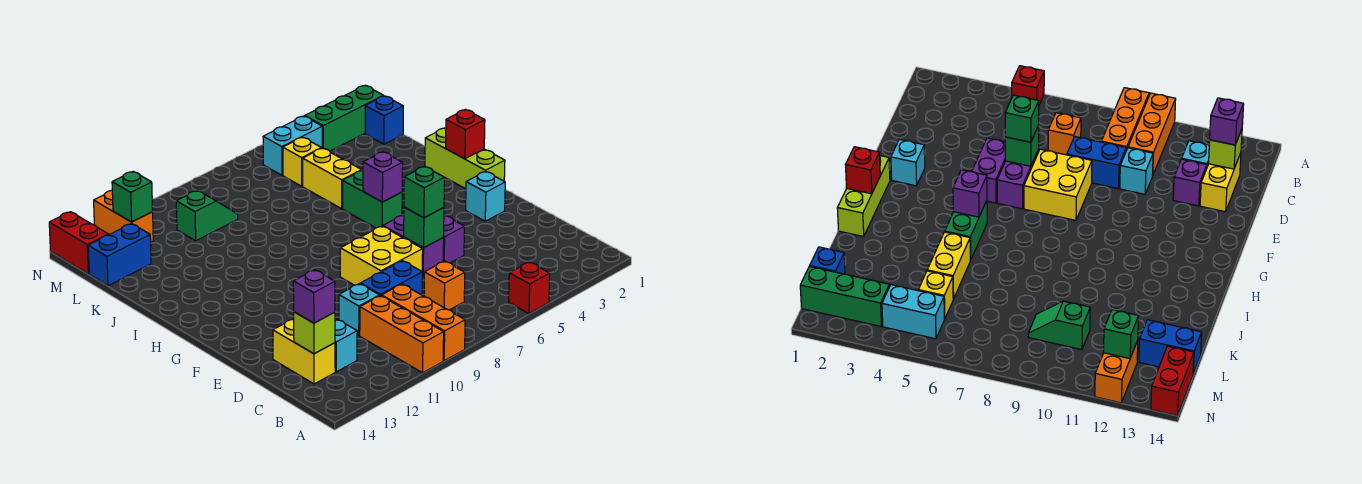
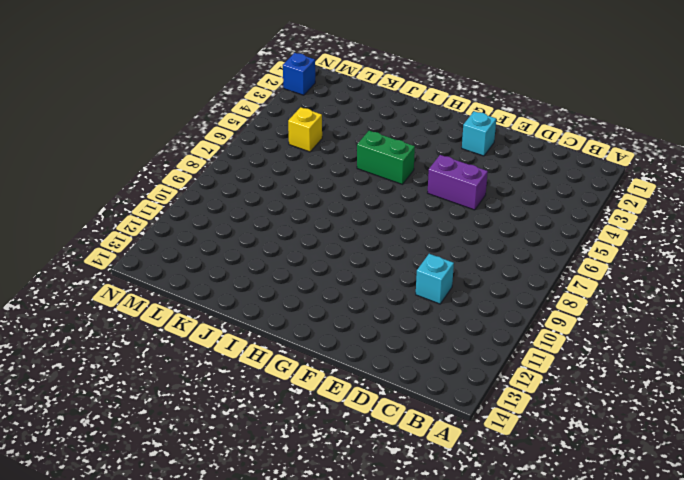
blue 1x1 brick [283,53,315,95] -> blue 1x1 brick moved to [365,96,403,144]
none -> red 1x1 brick [509,262,550,313]
none -> orange 1x3 brick [382,284,465,361]
none -> orange 1x3 brick [360,296,444,373]
none -> orange 1x1 brick [424,261,465,310]

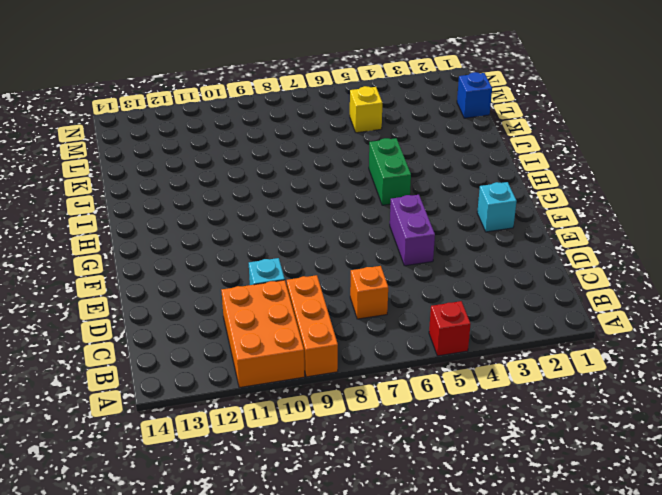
orange 2x3 brick [221,280,305,388] -> orange 1x3 brick [360,296,444,373]
none -> cyan 1x1 brick [335,319,357,372]
none -> yellow 1x2 brick [273,319,335,384]
none -> blue 1x2 brick [361,261,422,296]
none -> purple 1x1 brick [1173,159,1207,206]

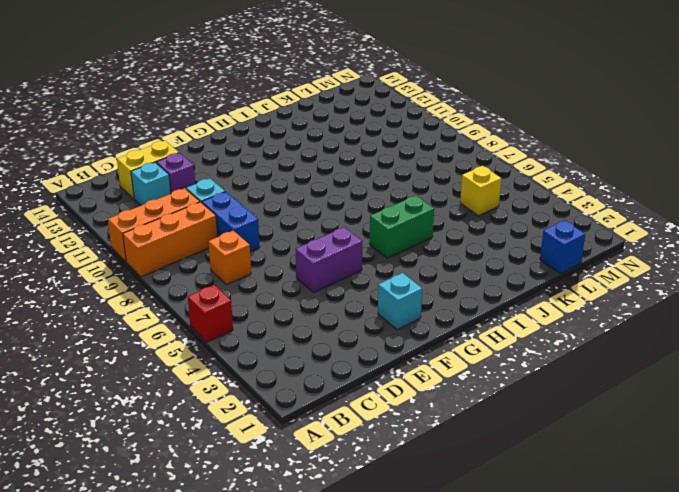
none -> purple 1x2 brick [383,215,444,277]
none -> yellow 2x2 brick [340,226,423,285]
none -> lime 1x3 brick [425,128,505,189]
none -> yellow 1x2 brick [303,148,362,209]

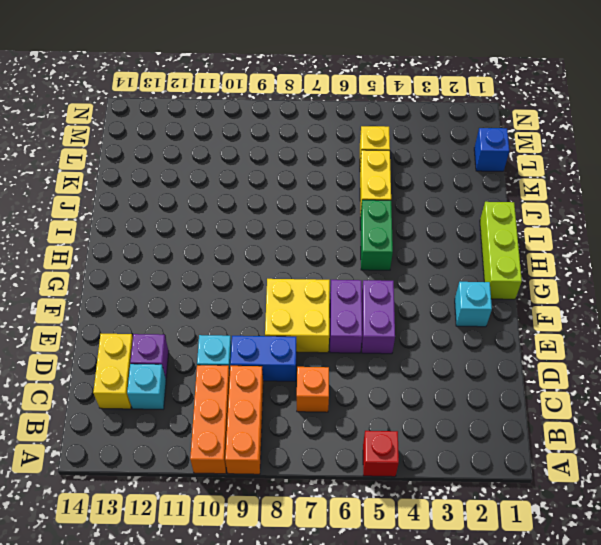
none -> green 1x2 slope [176,190,238,241]
none -> blue 1x2 brick [88,223,151,286]
none -> green 1x3 brick [305,86,383,151]
none -> cyan 1x2 brick [263,116,322,175]

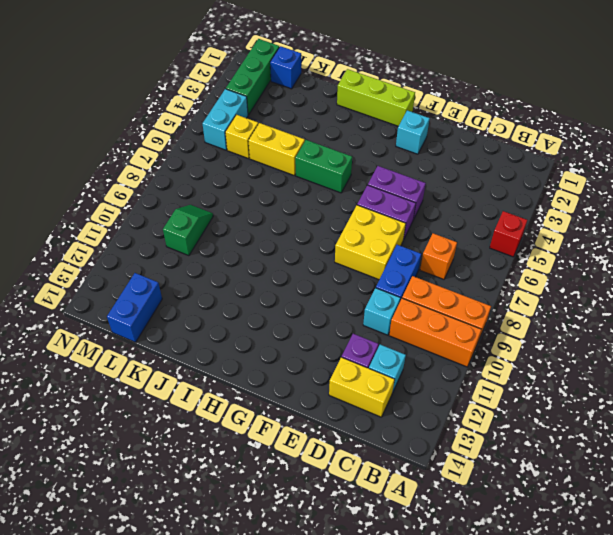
none -> orange 1x2 brick [94,190,153,242]
none -> red 1x2 brick [49,212,109,274]
none -> lime 1x1 brick [294,312,335,354]
none -> green 1x1 brick [404,207,444,248]

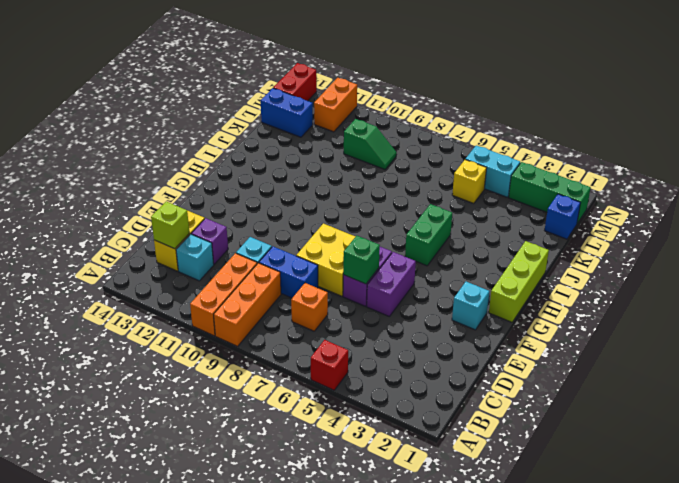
none -> yellow 1x2 brick [303,148,362,209]
none -> red 1x1 brick [446,109,485,159]
none -> purple 1x1 brick [363,152,403,202]
none -> green 1x1 brick [112,171,153,222]

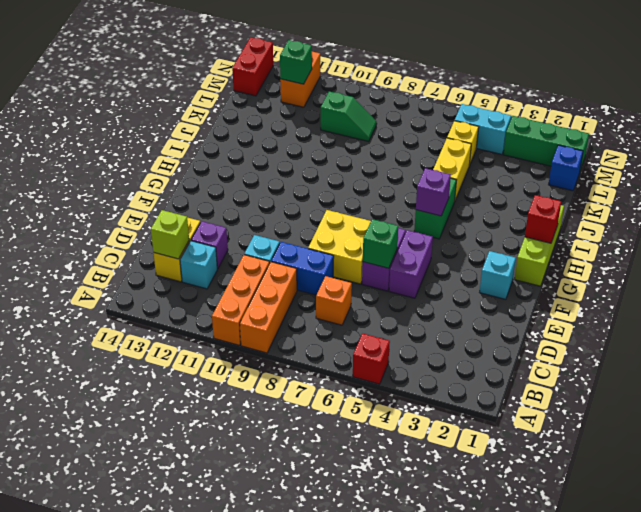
none -> blue 1x2 brick [88,223,151,286]
none -> purple 1x1 brick [293,270,335,323]
none -> green 1x1 brick [404,166,444,218]

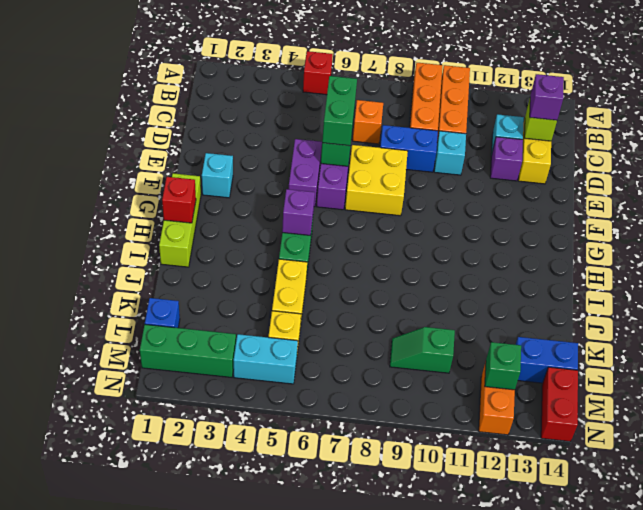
green 1x2 brick [322,76,357,146] -> green 1x1 brick [404,166,444,218]

